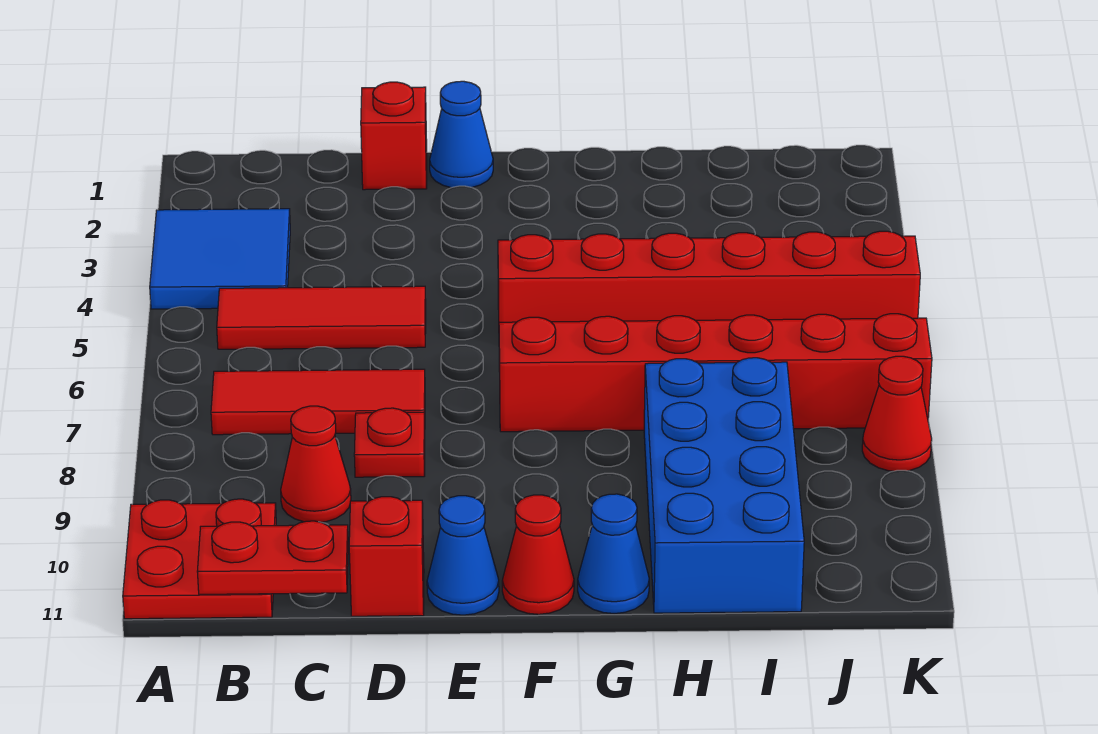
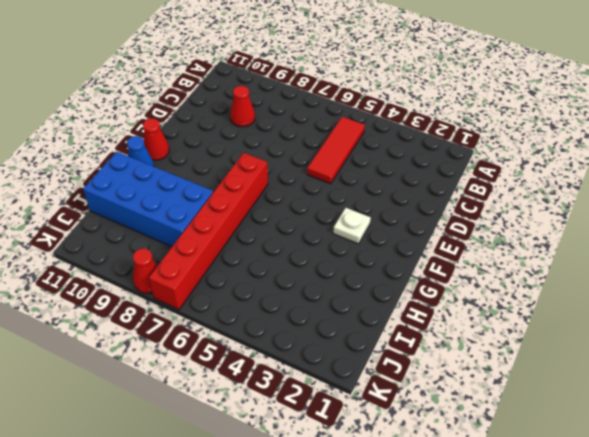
white 1x1 plate [333,208,371,244] -> none
none -> blue 2x2 tile [150,209,290,309]
none -> red 2x2 plate [123,499,276,619]
none -> red 1x3 tile [211,369,425,435]

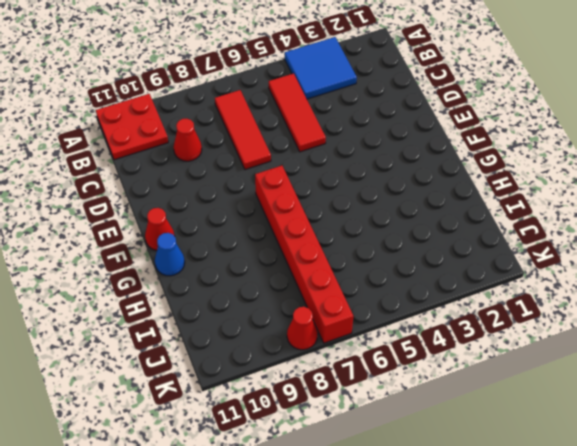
none -> red 1x1 brick [361,82,427,190]
none -> red 1x1 plate [354,408,425,477]
none -> red 1x1 brick [349,497,424,616]

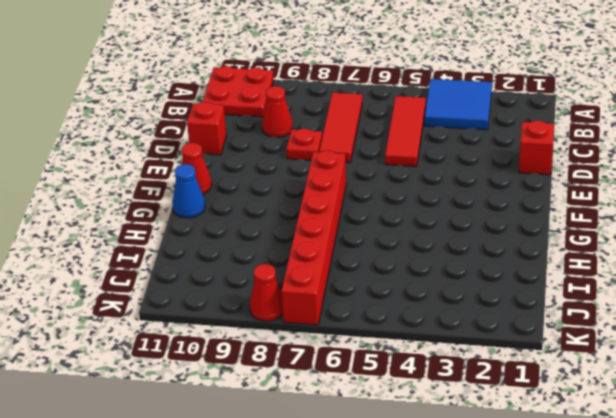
none -> blue 1x1 cone [430,81,493,188]
none -> blue 1x1 cone [427,496,499,615]
none -> red 1x6 brick [498,231,920,322]

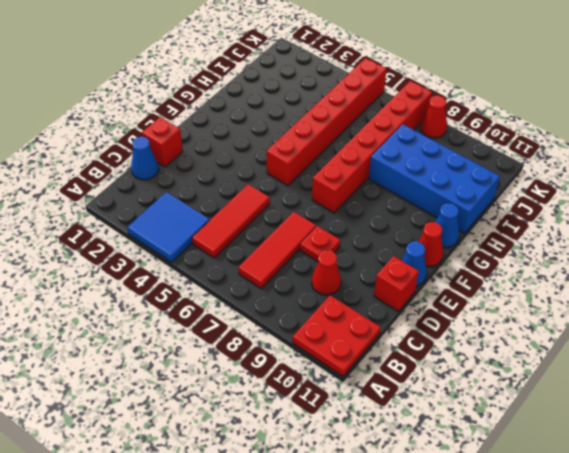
blue 1x1 cone [131,137,159,180] -> blue 1x1 cone moved to [430,81,493,188]
none -> red 1x2 plate [197,521,348,594]

